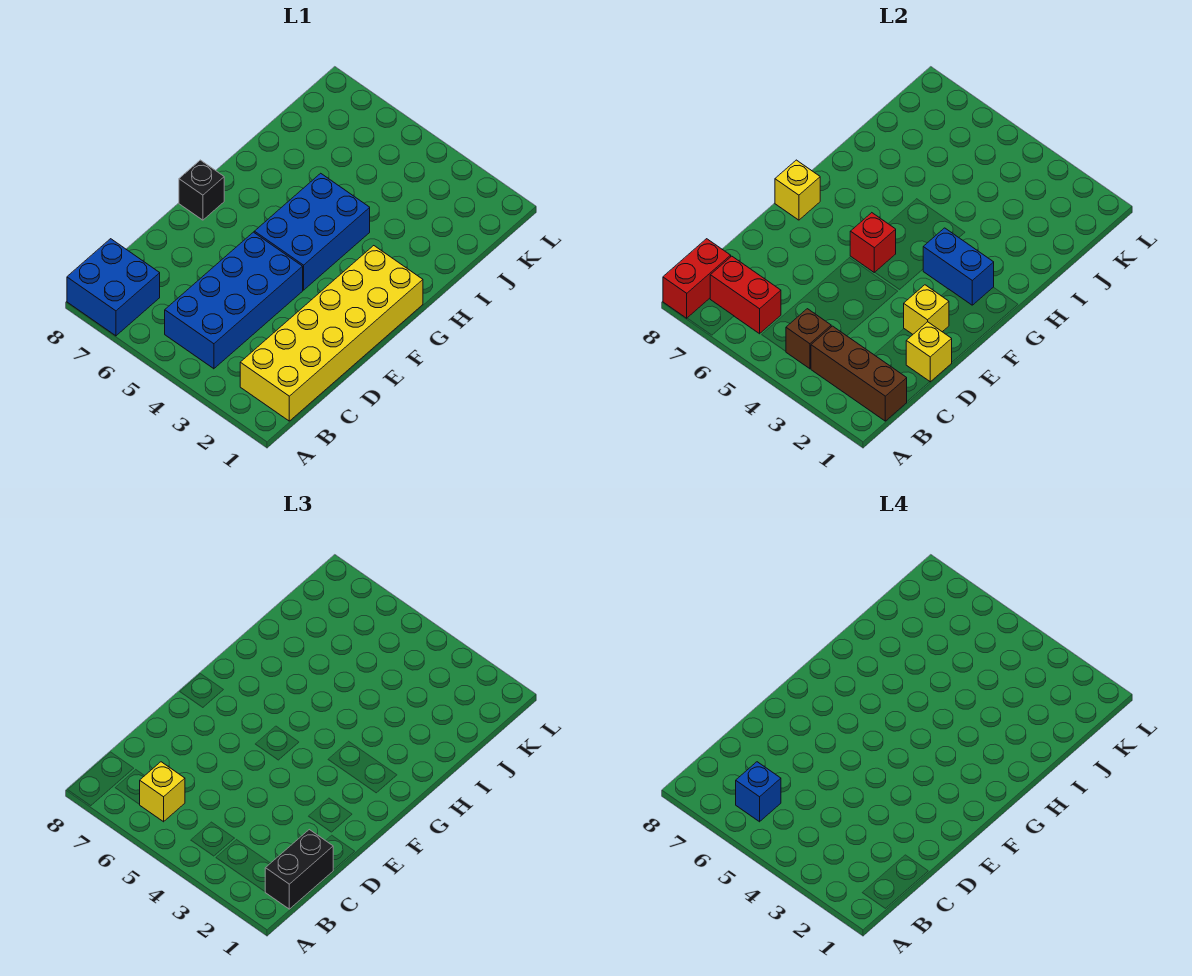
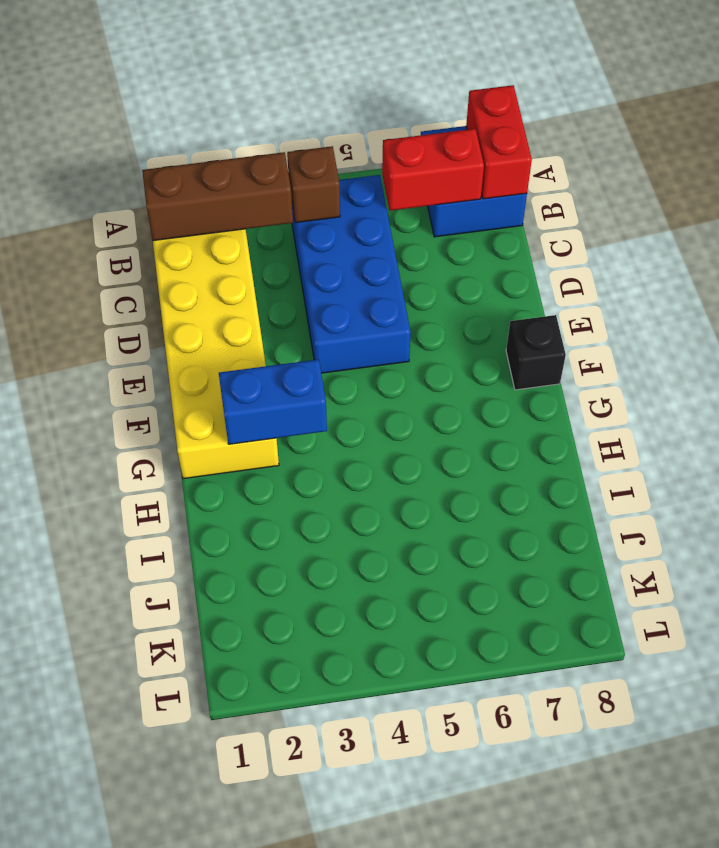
none -> blue 2x3 brick [254,173,370,290]
none -> yellow 1x1 brick [906,322,952,382]
none -> yellow 1x1 brick [904,285,949,334]

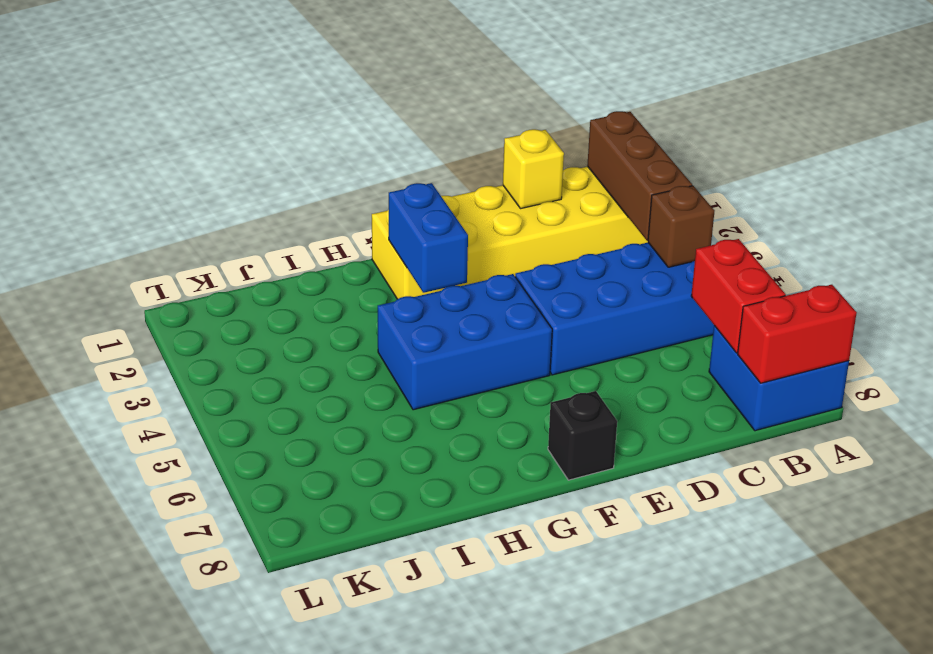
none -> yellow 1x1 brick [904,285,949,334]
none -> red 1x1 brick [850,213,896,273]
none -> yellow 1x1 brick [775,160,820,220]

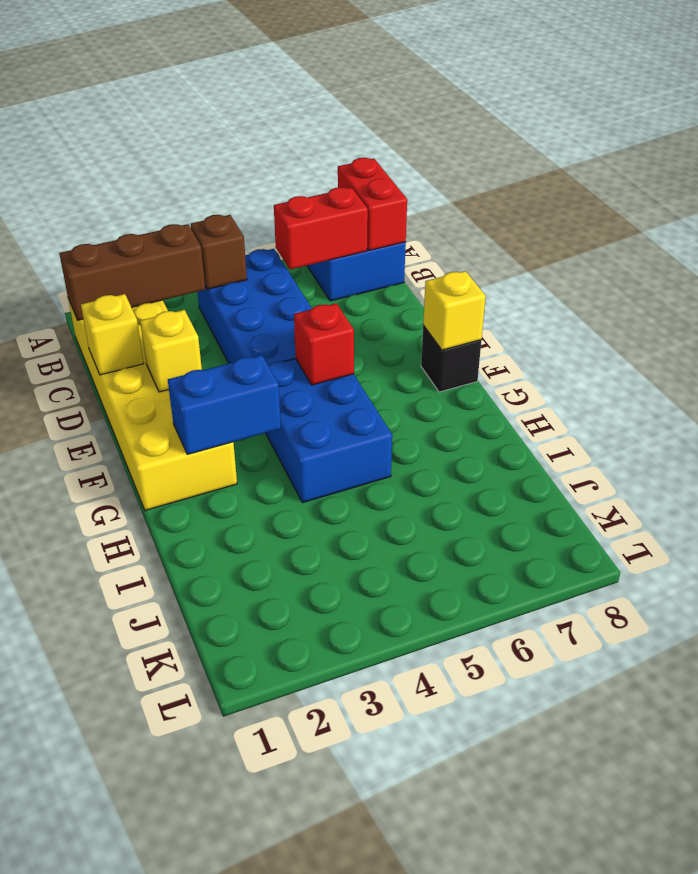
none -> black 1x2 brick [265,830,333,909]
none -> yellow 1x1 brick [139,762,185,822]
none -> blue 1x1 brick [736,762,781,822]

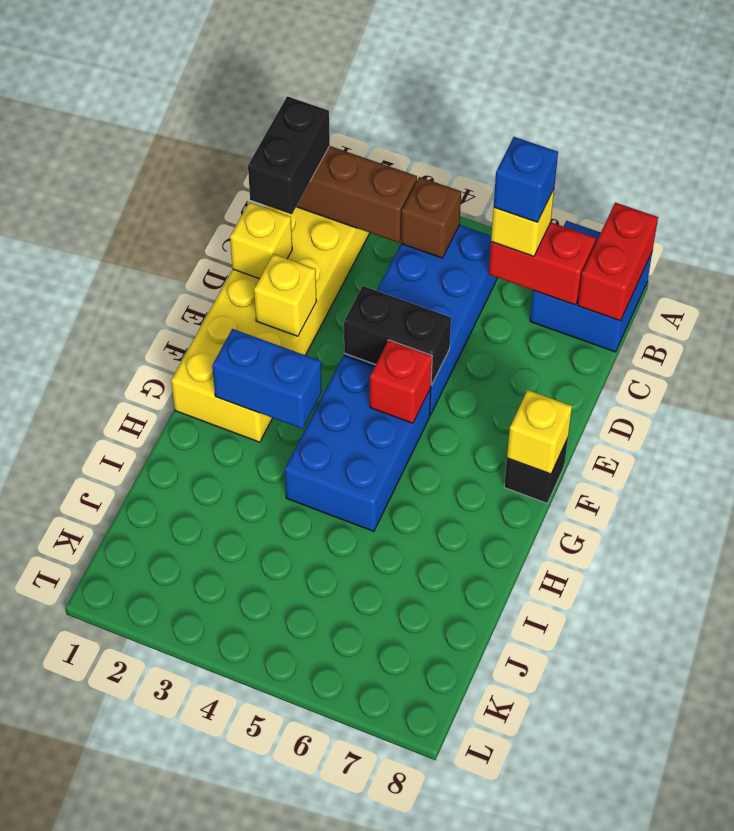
black 1x2 brick [344,286,451,385] -> none

